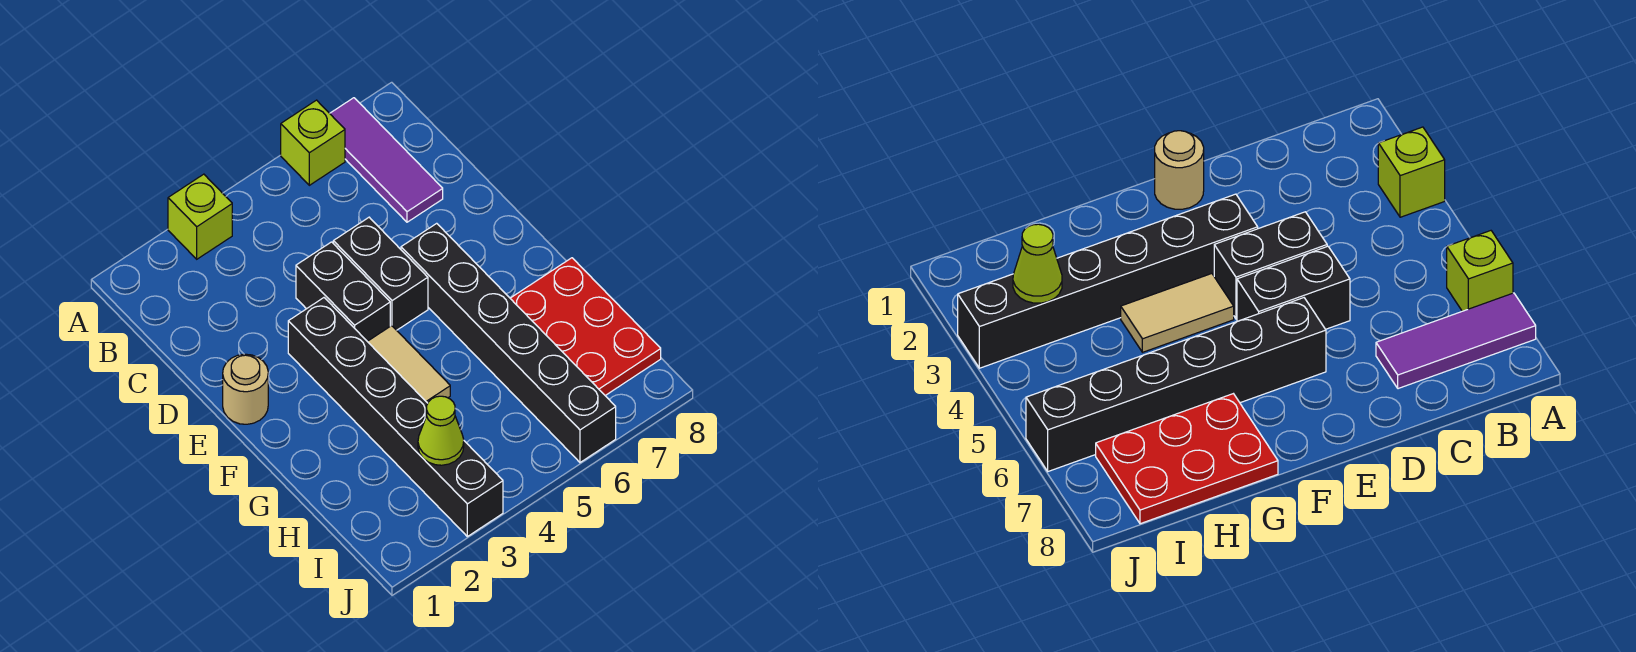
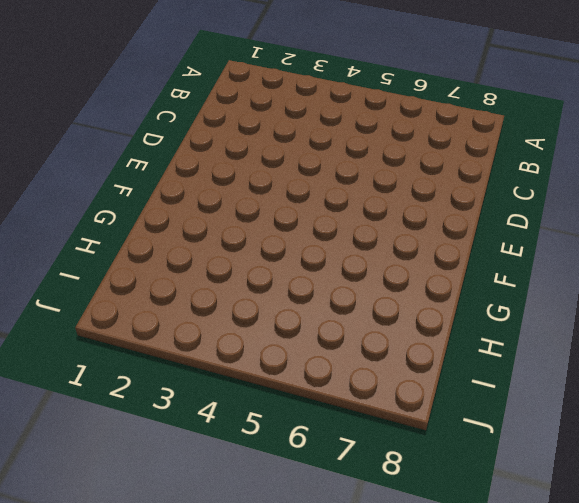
none -> lime 1x1 brick [168,174,232,259]
none -> lime 1x1 brick [281,100,345,185]

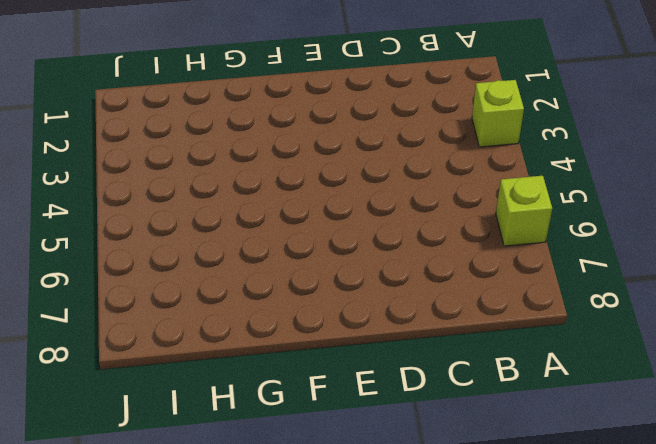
none -> purple 1x3 tile [330,98,443,222]
none -> black 1x2 brick [296,242,390,341]

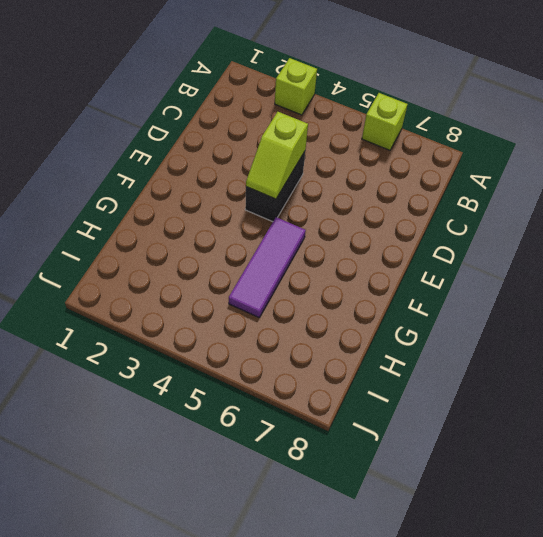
lime 1x2 slope [246,112,308,199] -> none
purple 1x3 tile [229,217,306,317] -> purple 1x3 tile moved to [330,98,443,222]
none -> black 1x2 brick [333,217,428,330]
none -> tan 1x1 round brick [223,354,268,424]

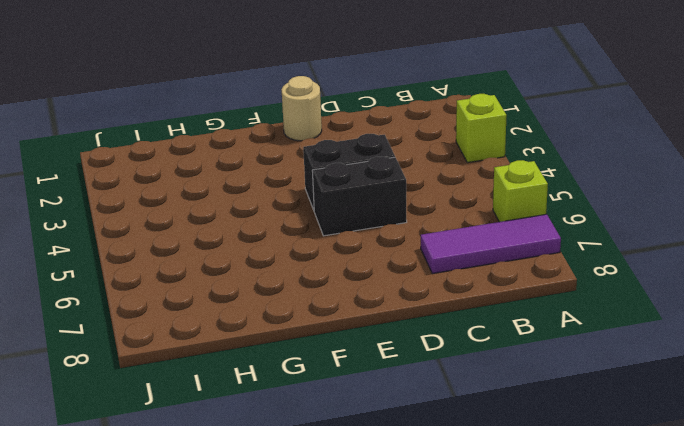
none -> black 1x6 brick [288,298,503,536]
none -> black 1x6 brick [401,223,616,462]

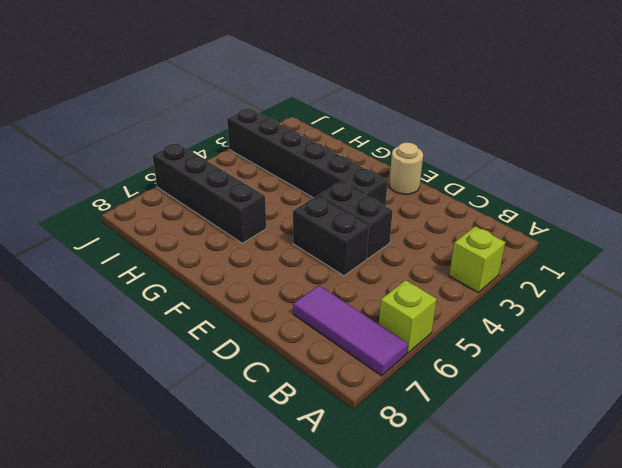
black 1x4 brick [152,143,266,243] -> black 1x6 brick [401,223,616,462]
none -> tan 1x2 tile [367,326,450,403]
none -> red 2x3 plate [510,258,661,395]

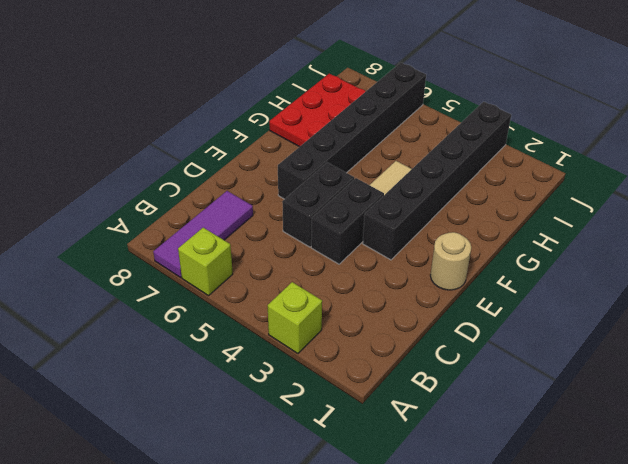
none -> lime 1x1 cone [418,396,464,465]

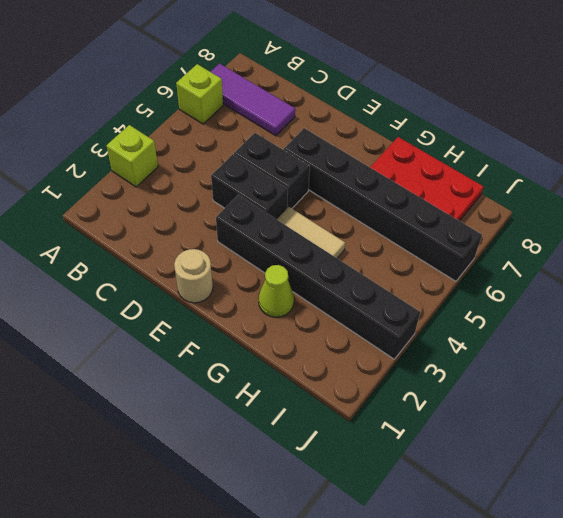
lime 1x1 cone [259,265,294,317] -> lime 1x1 cone moved to [418,396,464,465]

